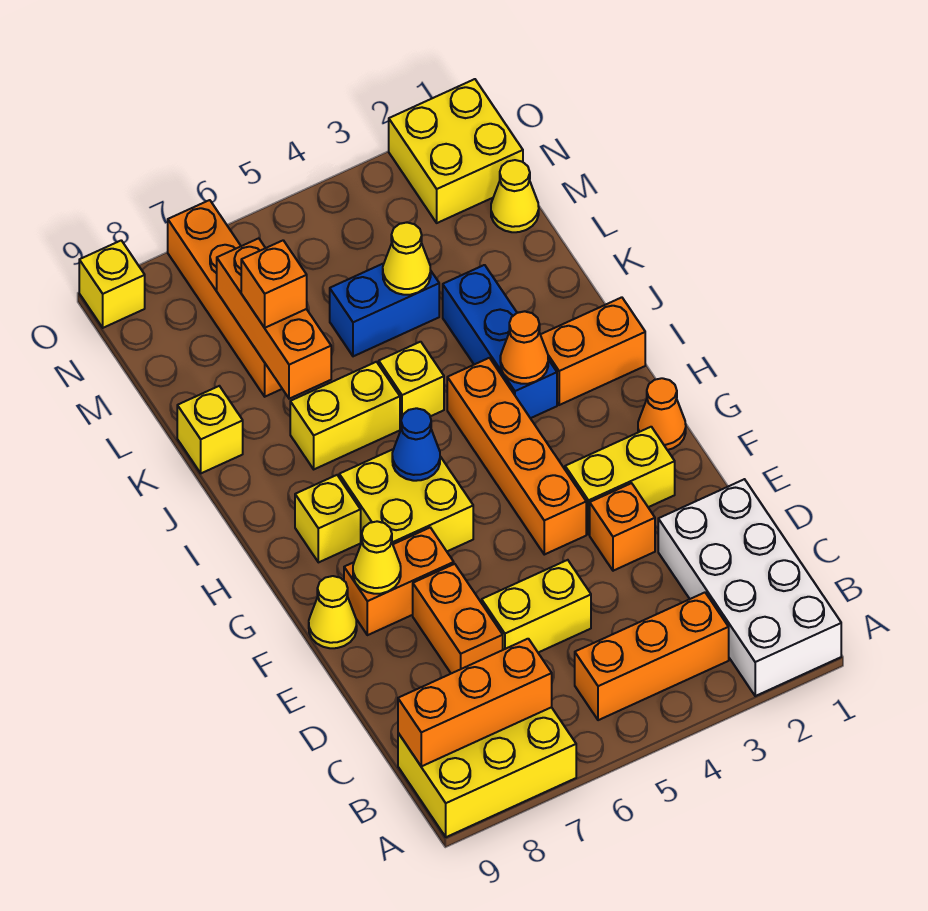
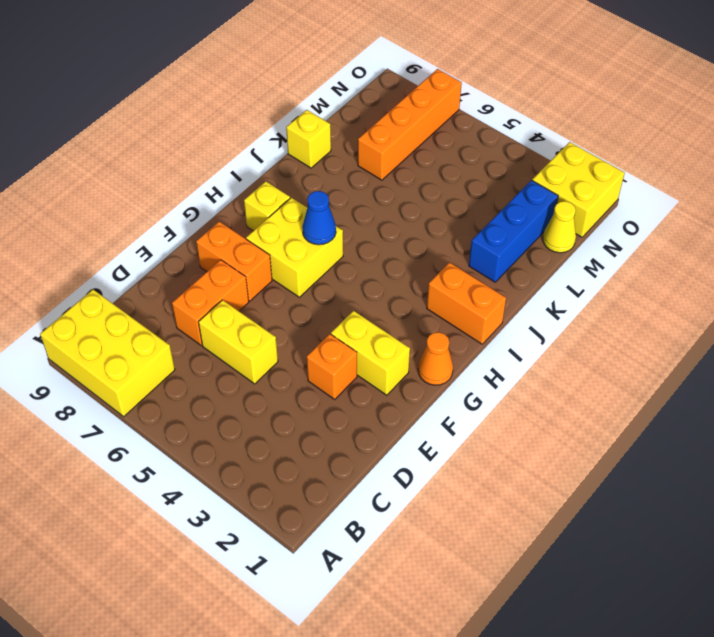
blue 1x3 brick [469,180,558,282] -> blue 1x3 brick moved to [443,265,557,418]
none -> white 2x4 brick [658,479,841,696]
none -> orange 1x3 brick [575,593,729,720]
none -> orange 1x4 brick [447,358,586,555]
none -> yellow 1x1 cone [309,576,357,648]

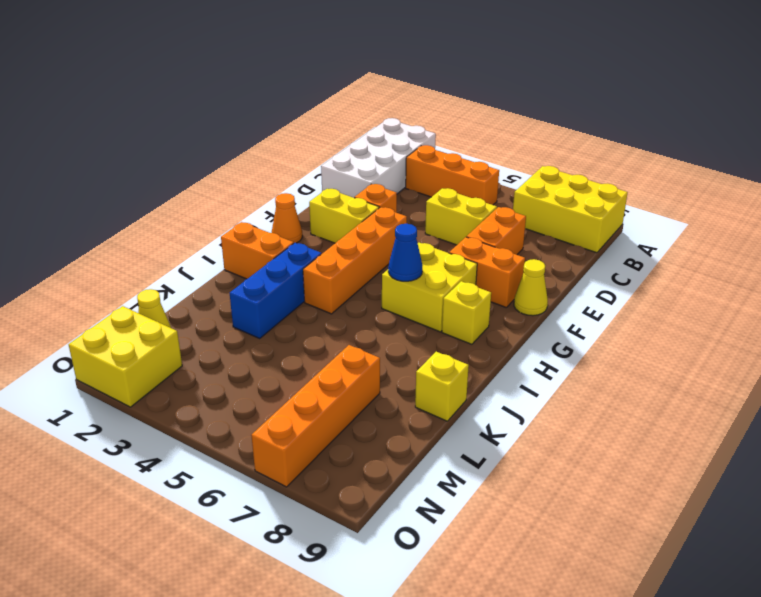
none -> yellow 1x1 brick [379,342,444,427]
none -> yellow 1x2 brick [290,362,400,469]
none -> blue 1x2 brick [330,263,439,356]
none -> yellow 1x1 brick [79,240,145,328]

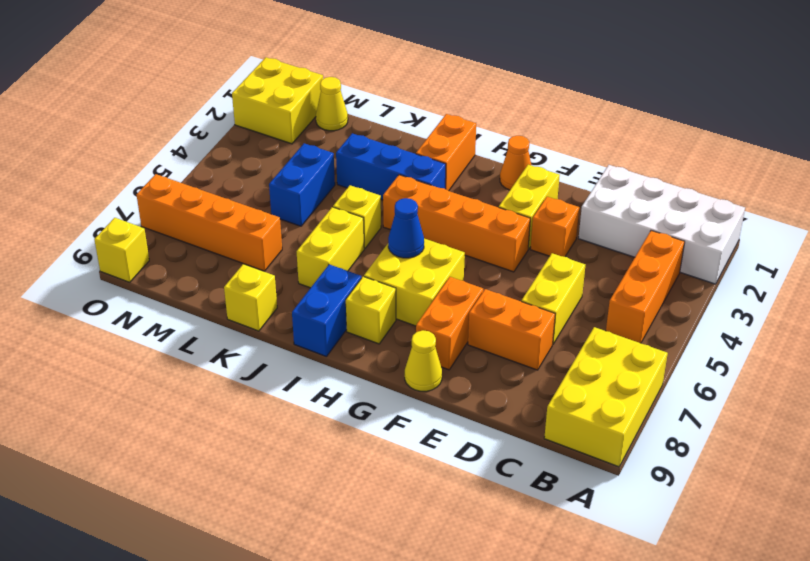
blue 1x2 brick [292,264,361,357] -> none
none -> orange 1x3 brick [398,639,552,766]
none -> yellow 1x1 cone [353,521,401,594]
none -> orange 1x1 cone [500,311,548,384]
none -> orange 1x3 brick [217,238,331,399]

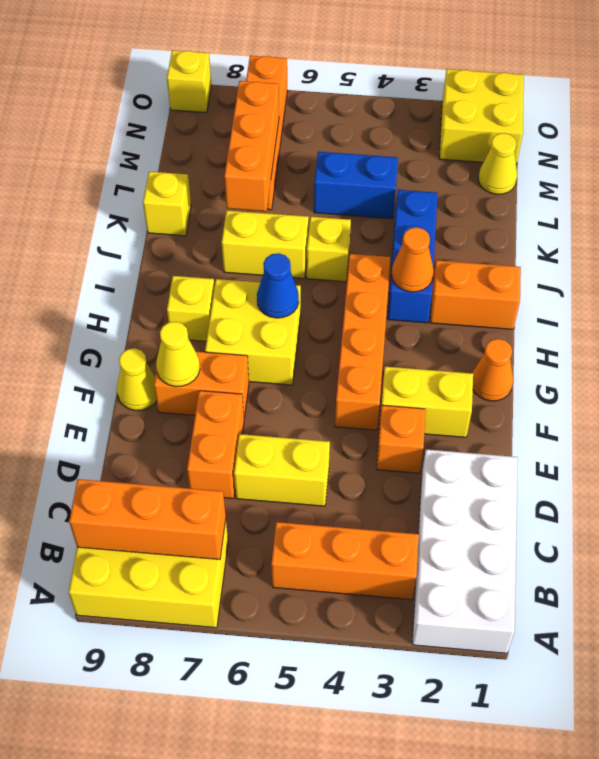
none -> yellow 1x1 cone [383,222,431,295]
none -> orange 1x1 brick [241,240,307,328]

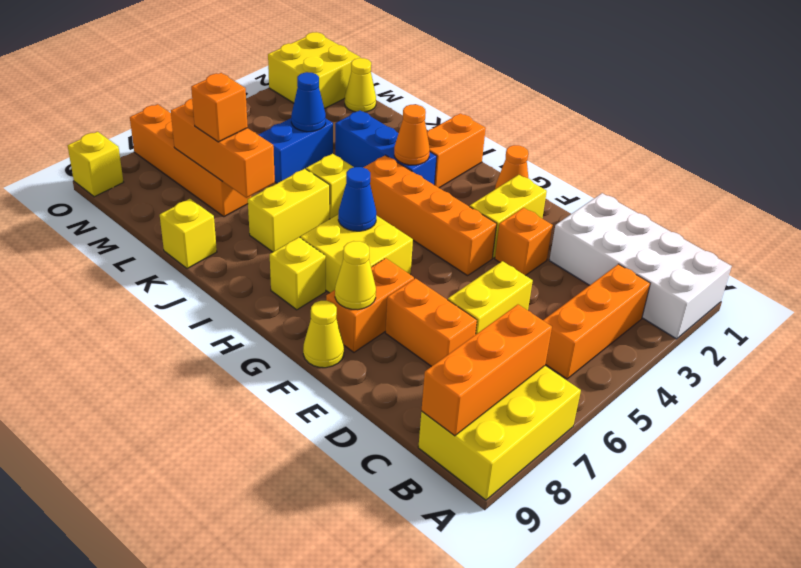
blue 1x1 cone [291,72,326,132] -> yellow 1x1 cone [383,222,431,295]

